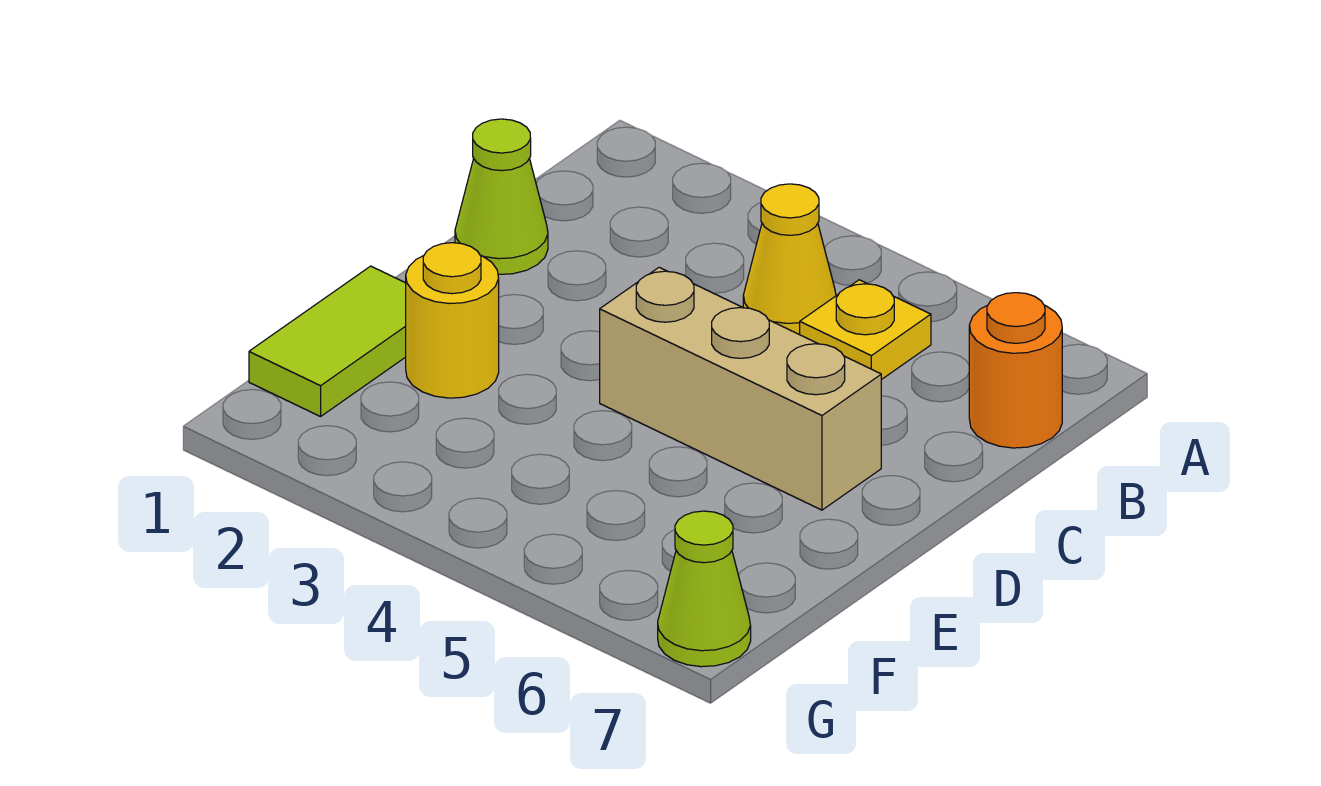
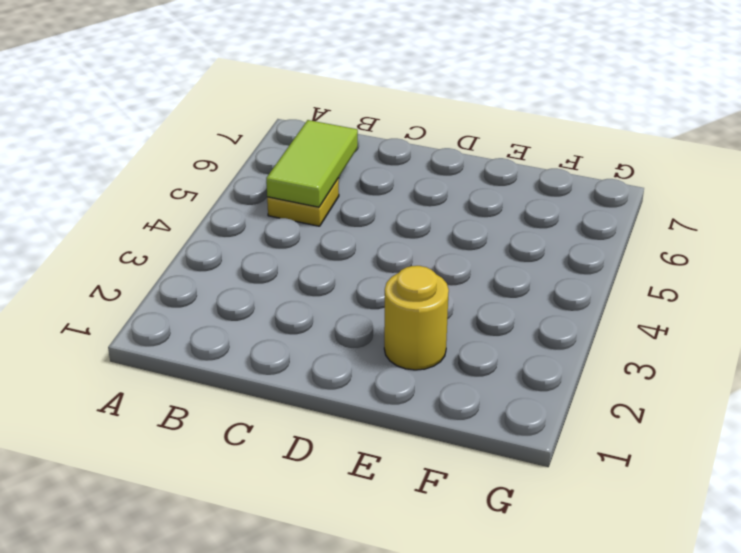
lime 1x2 tile [266,120,358,207] -> lime 1x2 tile turned to [249,266,406,417]
none -> yellow 1x1 cone [743,184,836,335]
none -> orange 1x1 round brick [969,293,1062,448]

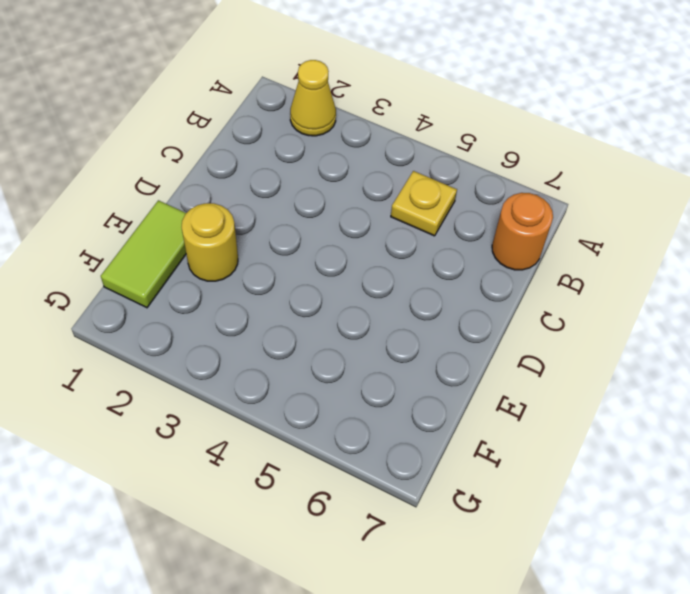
yellow 1x1 cone [290,60,336,136] -> yellow 1x1 cone moved to [743,184,836,335]
none -> lime 1x1 cone [455,119,548,275]
none -> tan 1x3 brick [600,267,881,510]

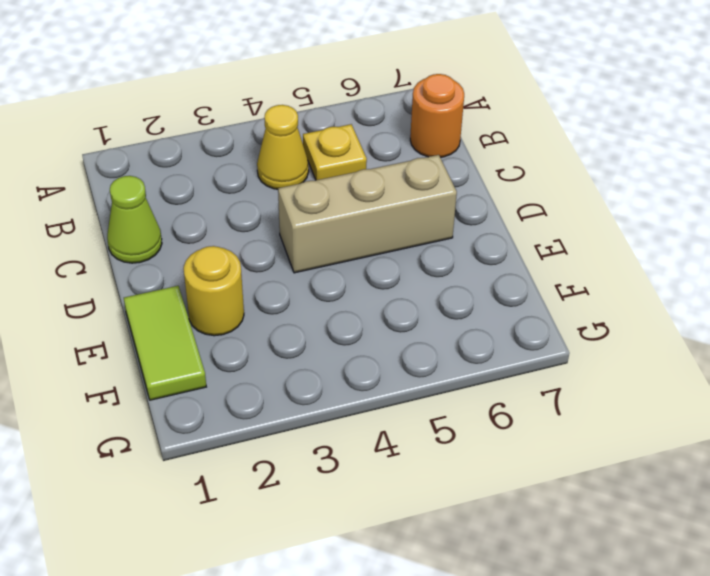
none -> lime 1x1 cone [658,511,751,667]

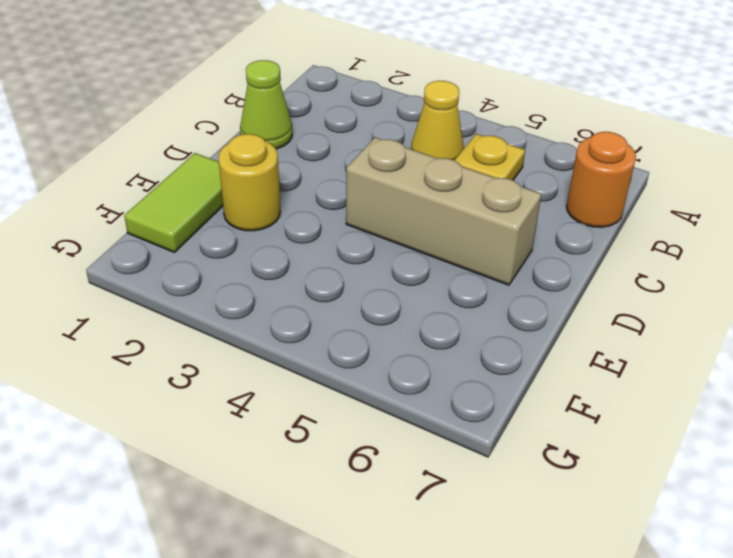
none -> lime 1x1 cone [658,511,751,667]

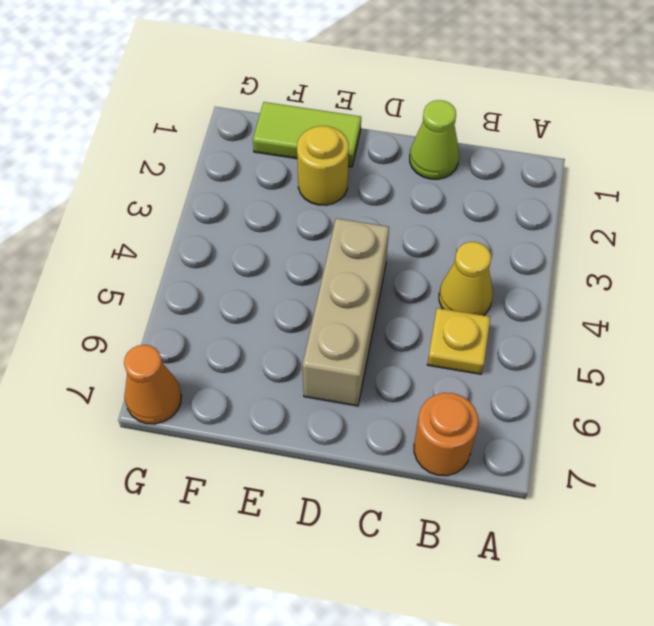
orange 1x1 cone [124,345,181,424] -> lime 1x1 cone [658,511,751,667]

